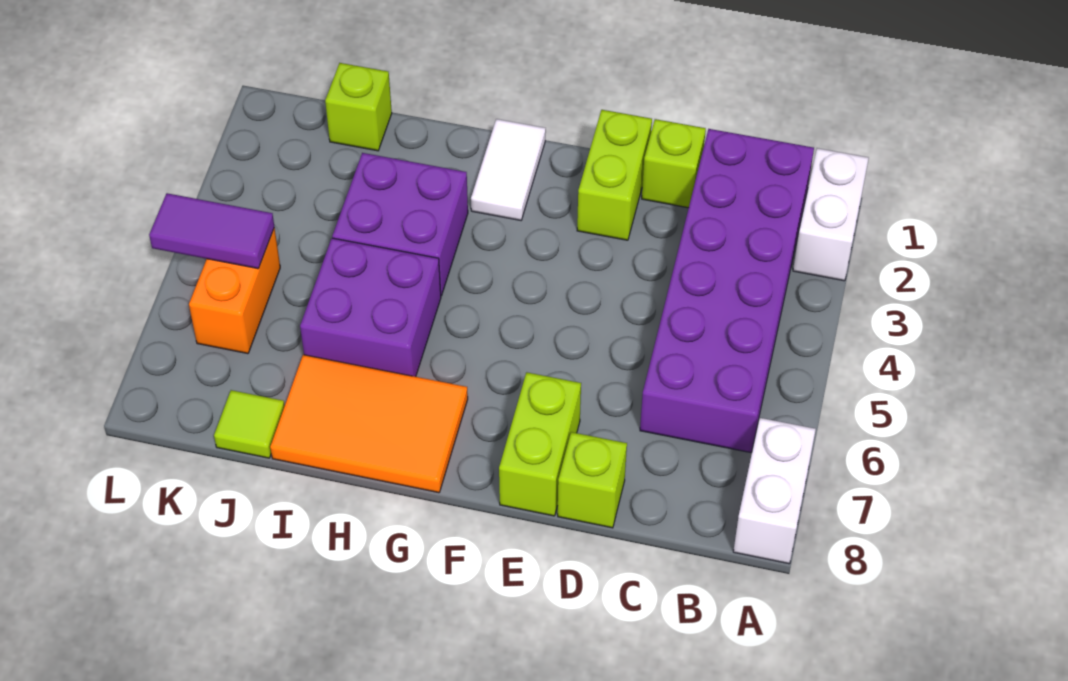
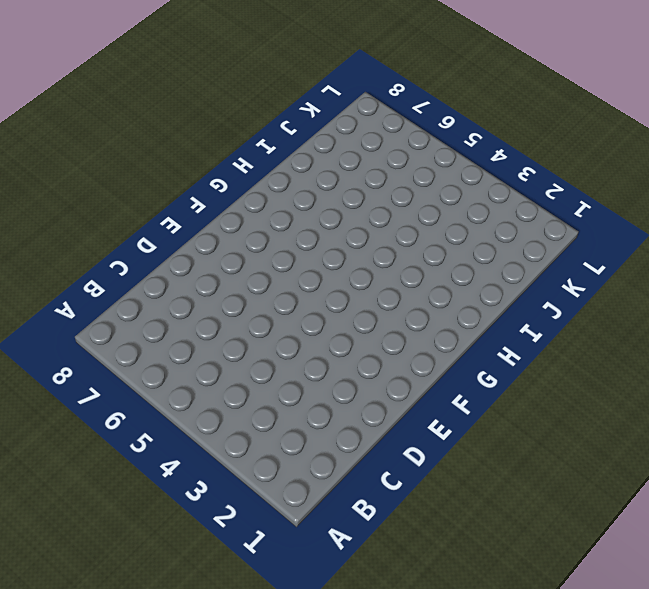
none -> white 1x2 brick [793,148,869,281]
none -> white 1x2 brick [733,418,816,564]
none -> purple 2x6 brick [640,129,814,453]

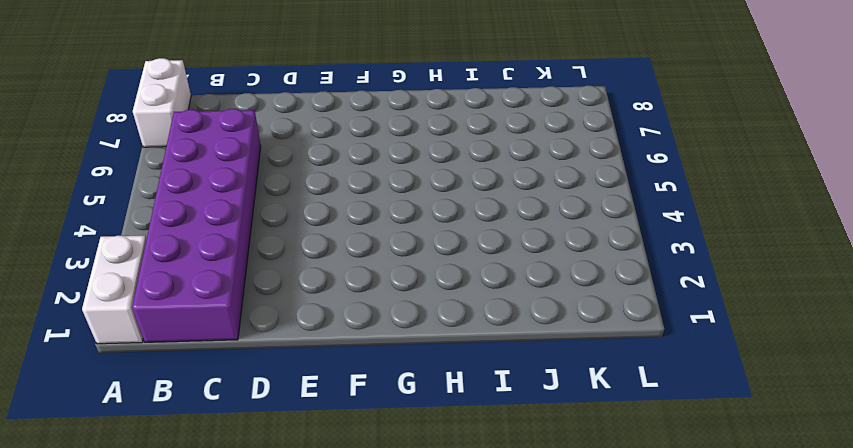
none -> lime 1x1 brick [642,119,706,208]
none -> lime 1x1 brick [558,432,627,528]
none -> lime 1x2 brick [577,110,652,240]

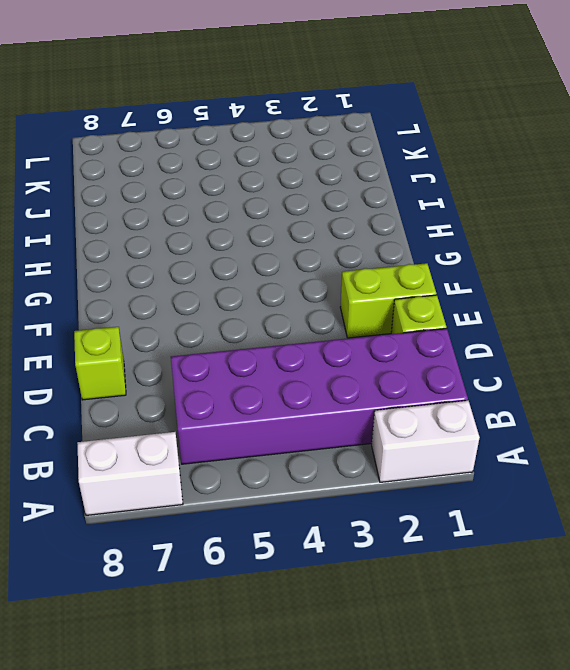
none -> lime 1x2 brick [499,372,581,516]
none -> white 1x2 tile [471,119,546,220]
none -> orange 2x3 tile [270,355,468,493]

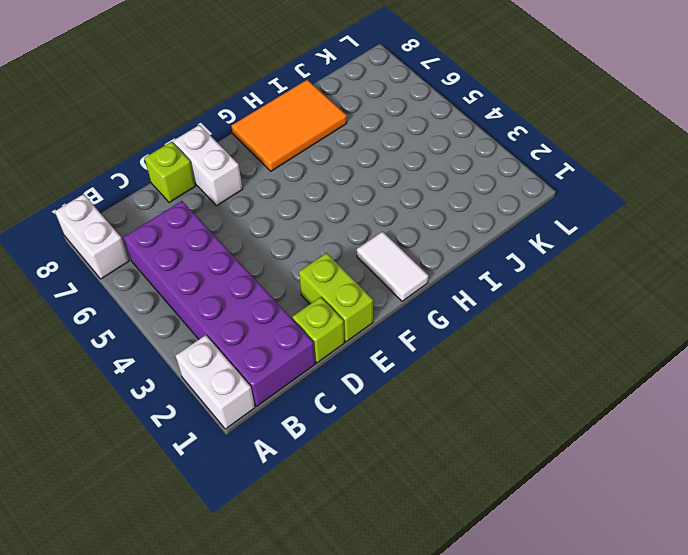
white 1x2 brick [173,125,242,206] -> lime 1x2 brick [499,372,581,516]
none -> purple 2x2 brick [332,153,468,296]
none -> purple 2x2 brick [300,238,441,377]
none -> lime 1x1 brick [325,63,392,151]

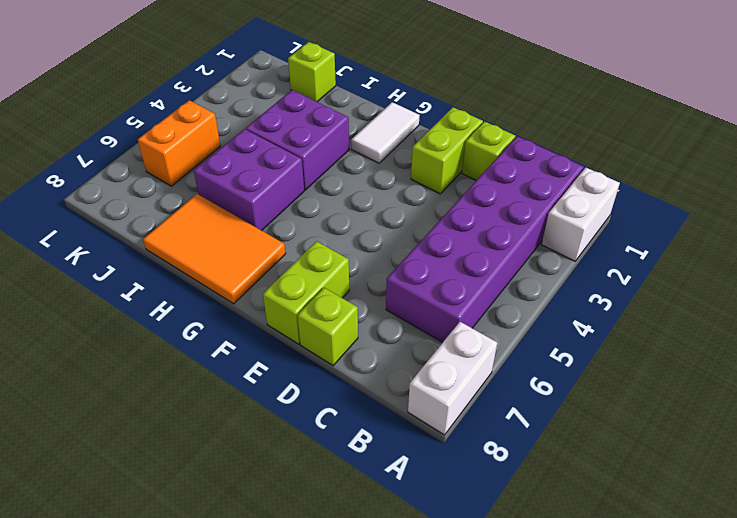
none -> lime 1x1 tile [214,390,285,458]
none -> purple 1x2 tile [149,193,274,269]

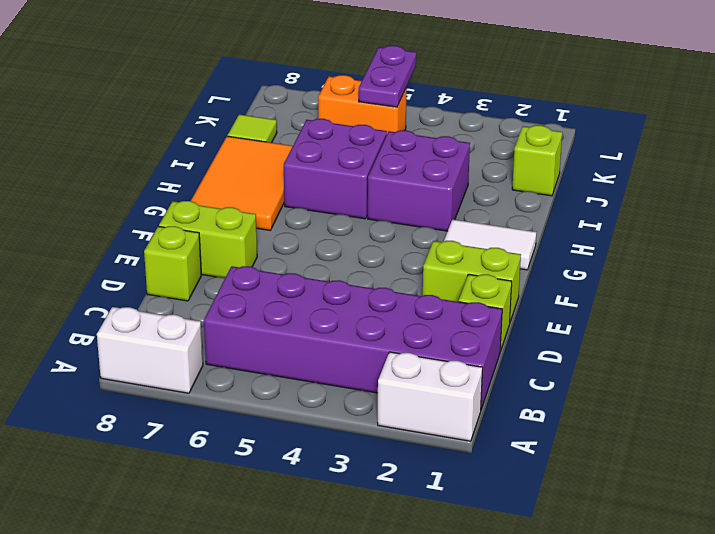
purple 1x2 plate [359,46,416,107] -> purple 1x2 tile [149,193,274,269]

